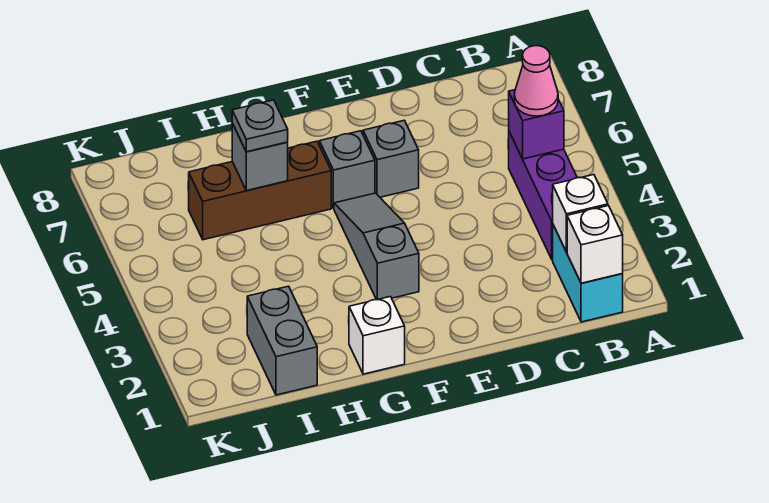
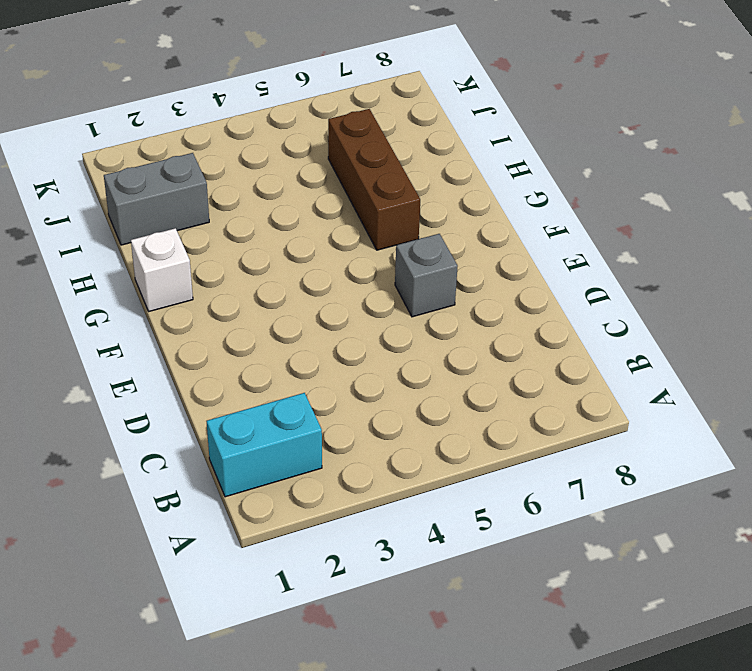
none -> purple 1x3 brick [509,132,577,260]
none -> grey 1x3 slope [334,193,419,300]
none -> grey 1x1 brick [319,131,375,208]

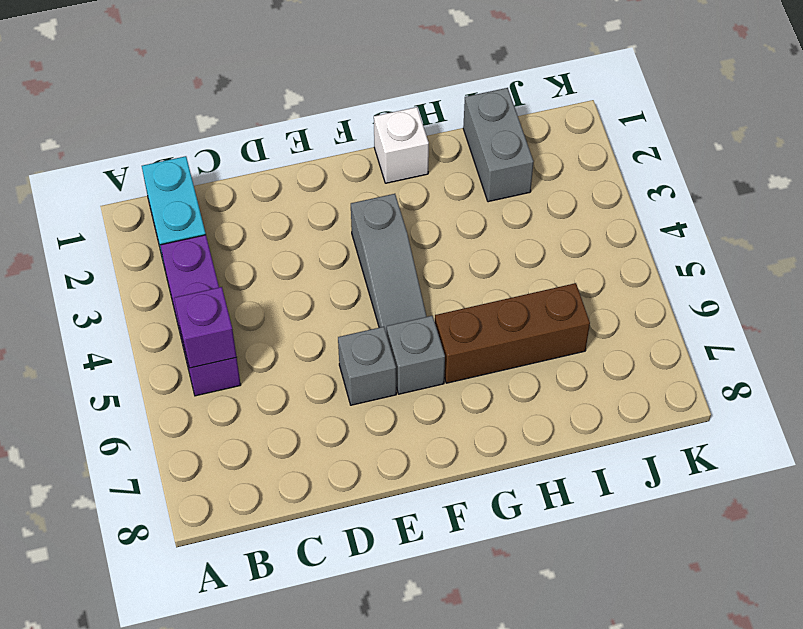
none -> white 1x1 brick [567,206,623,283]
none -> white 1x1 brick [553,175,608,252]
none -> grey 1x1 brick [232,124,288,191]

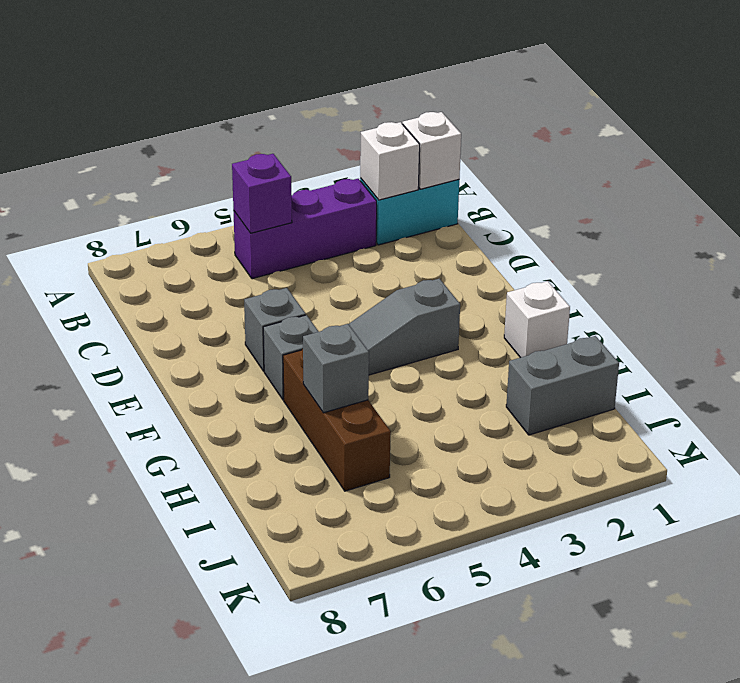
none -> pink 1x1 cone [514,46,558,116]
none -> grey 1x1 plate [232,100,288,152]

